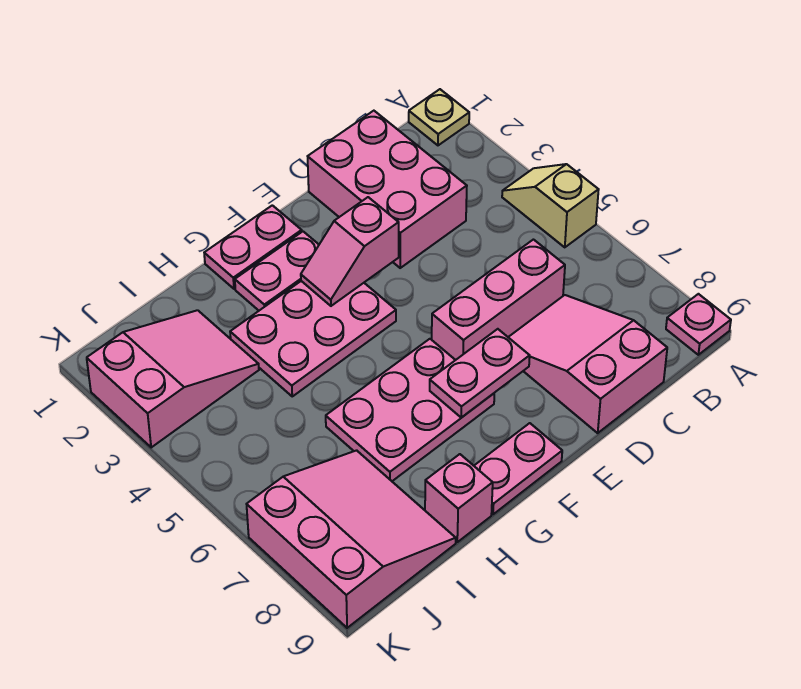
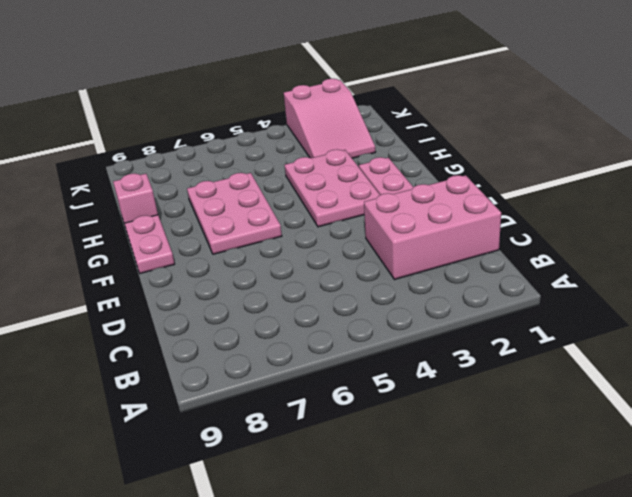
none -> tan 1x1 plate [409,89,469,145]
none -> tan 1x2 slope [502,164,599,247]
none -> pink 1x1 plate [666,294,731,355]

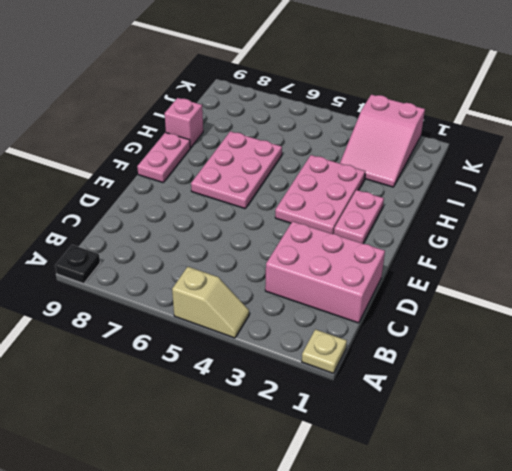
black 1x1 plate [55,245,100,284] -> pink 1x1 plate [666,294,731,355]
none -> pink 1x3 brick [432,240,565,360]
none -> pink 2x3 slope [508,295,667,433]
none -> pink 1x2 plate [204,205,302,289]

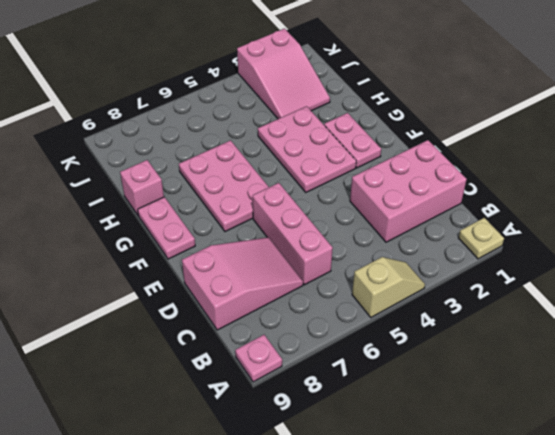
none -> pink 1x2 plate [204,205,302,289]
none -> pink 3x3 slope [247,450,456,628]
none -> pink 1x2 slope [301,197,399,306]

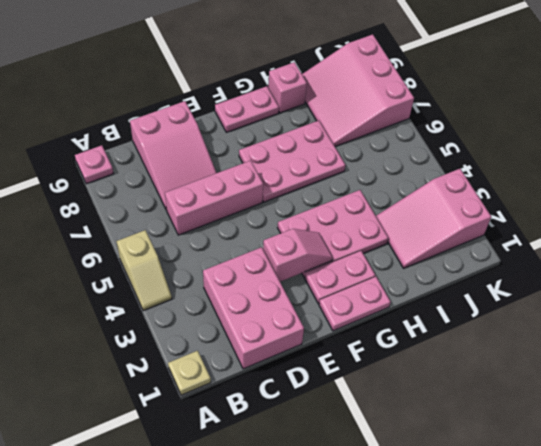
none -> pink 1x2 plate [430,329,530,418]

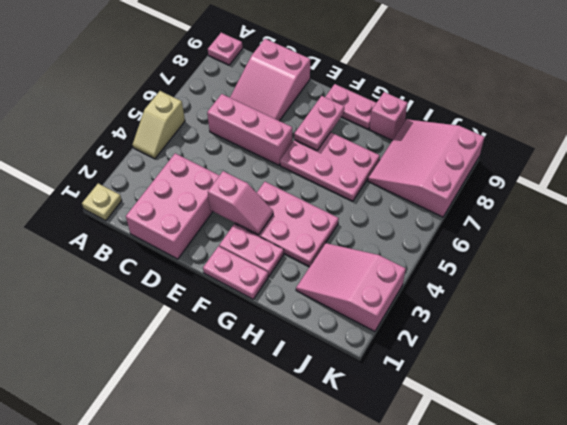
pink 1x2 plate [294,96,344,150] -> pink 1x2 plate turned to [430,329,530,418]

